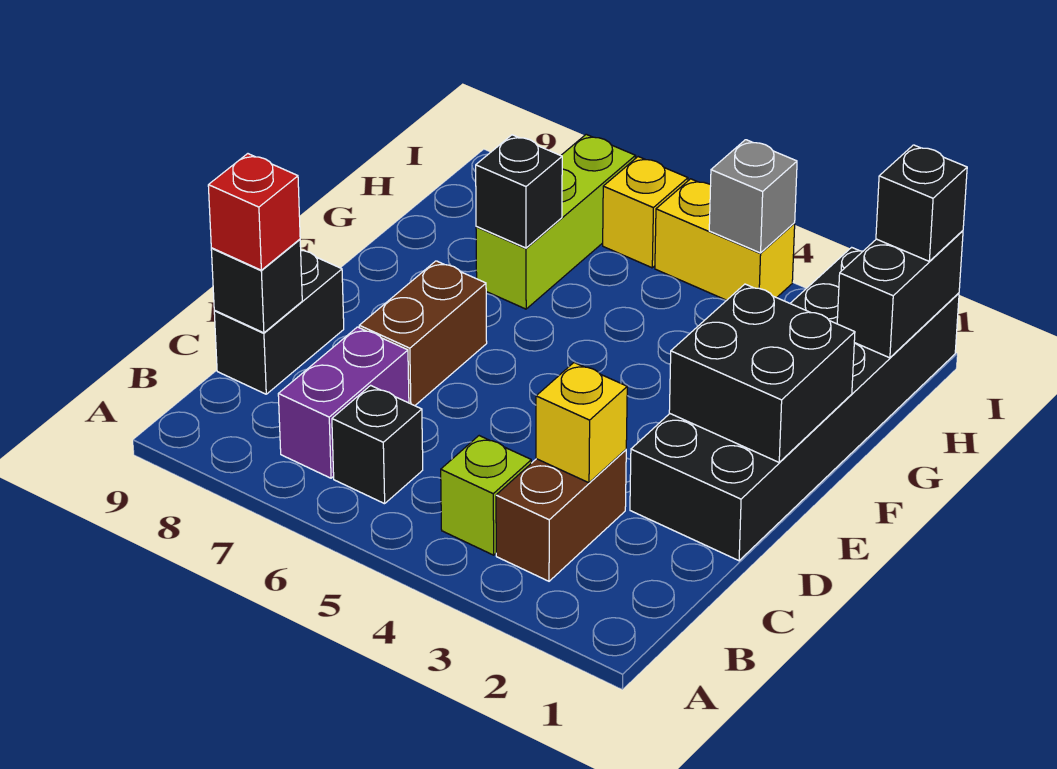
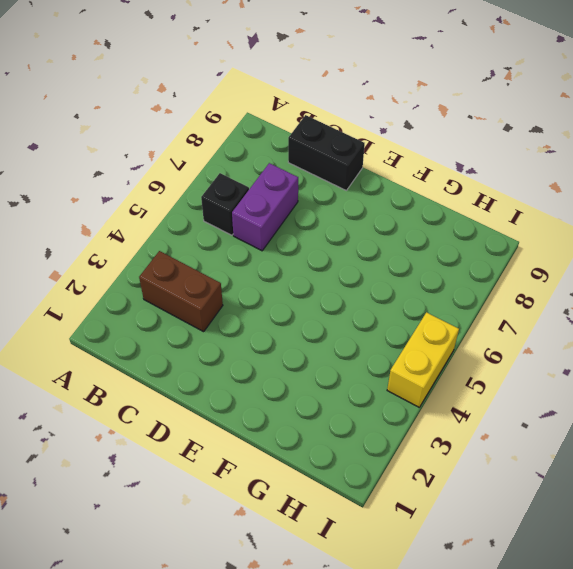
purple 1x2 brick [232,163,298,251] -> purple 1x2 brick turned to [278,327,409,478]
none -> lime 1x1 brick [441,436,531,555]
none -> black 2x6 brick [630,247,959,561]
none -> brown 1x2 brick [359,261,487,406]

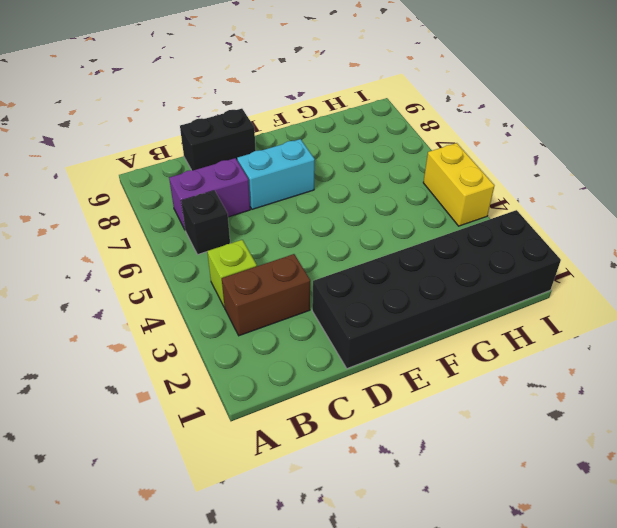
cyan 1x2 brick [237,139,315,209] -> brown 1x2 brick [359,261,487,406]
none -> lime 1x3 brick [476,134,636,309]
none -> yellow 1x1 brick [603,157,688,268]
none -> yellow 1x1 brick [536,363,627,483]

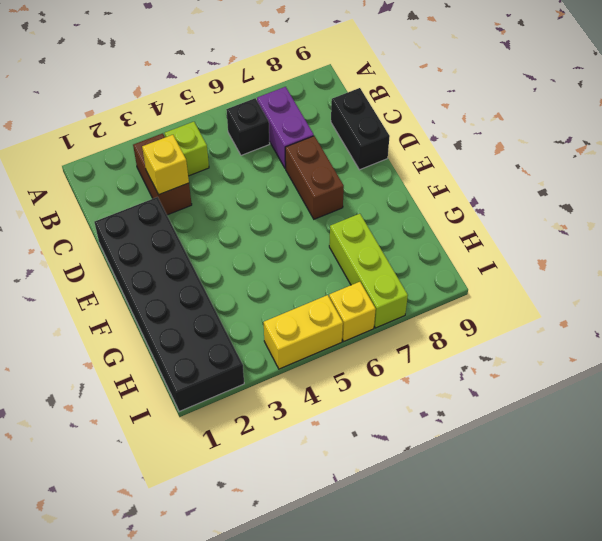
none -> black 1x1 brick [211,239,302,333]
none -> black 2x2 brick [669,284,855,462]
none -> black 1x1 brick [476,135,562,248]

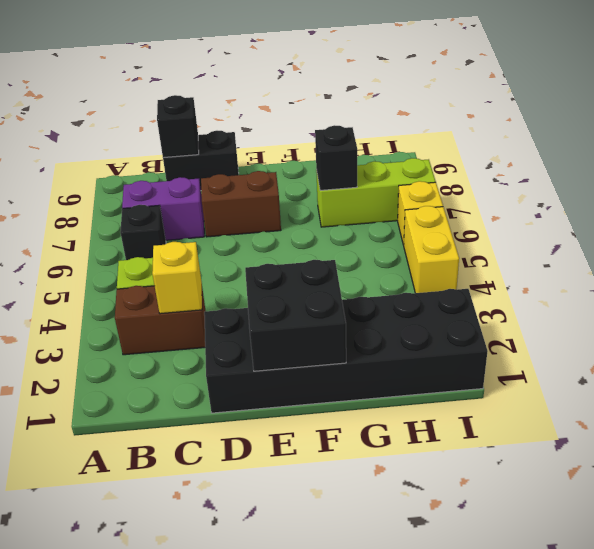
none -> black 1x2 brick [837,231,963,358]
none -> grey 1x1 brick [709,140,797,253]
none -> red 1x1 brick [208,154,300,270]

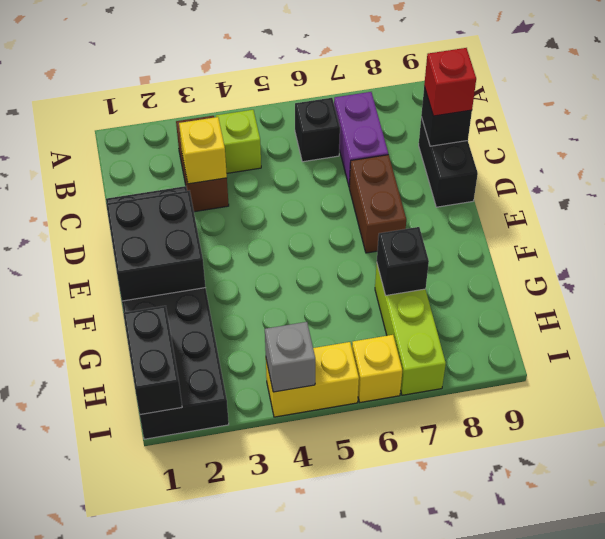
none -> black 1x1 brick [876,145,967,261]

